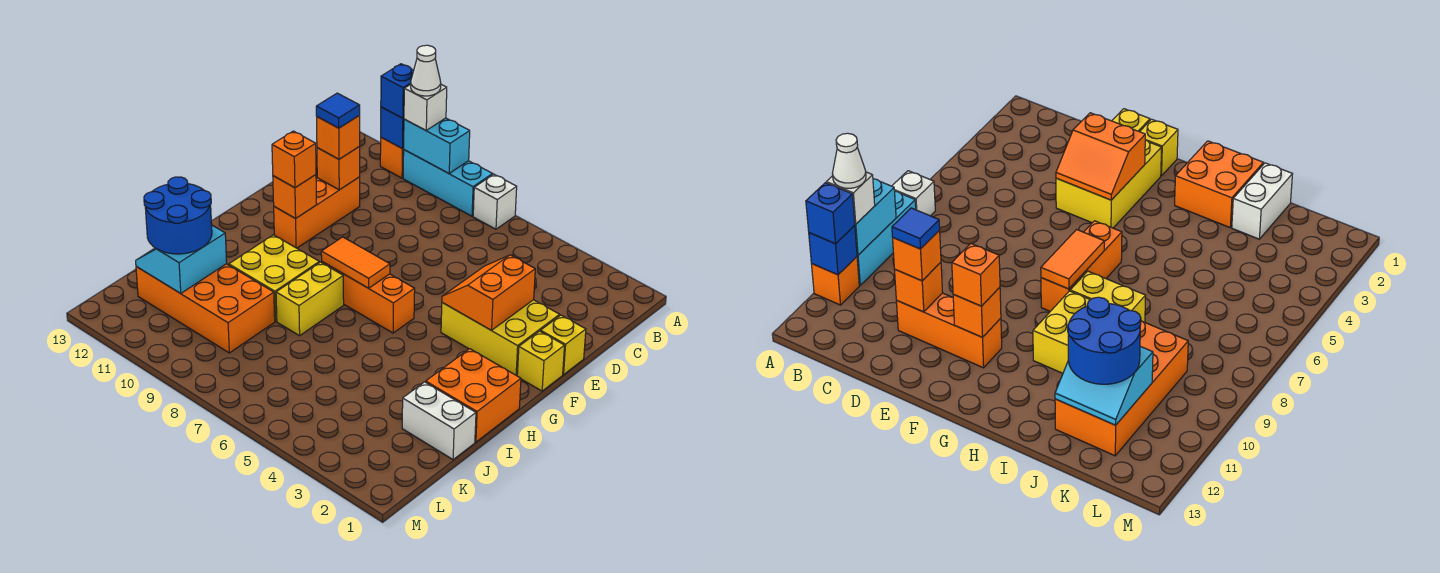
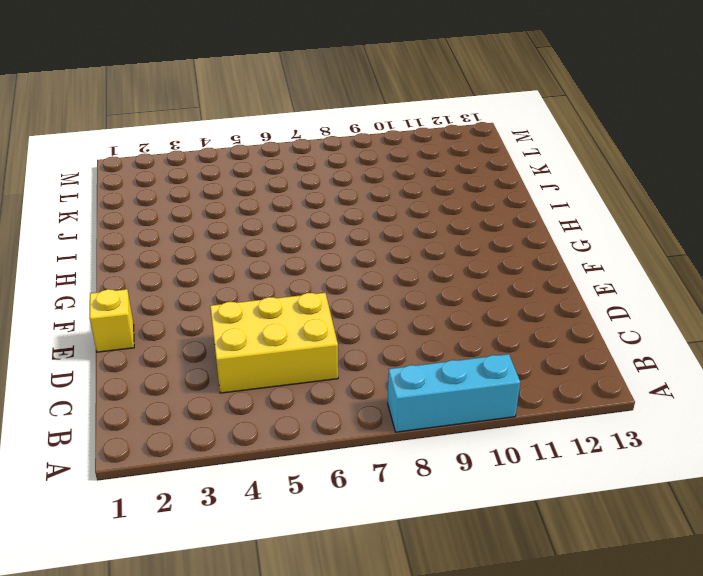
yellow 2x3 brick [210,293,338,393] -> yellow 2x3 brick moved to [441,300,560,376]
none -> white 1x1 brick [473,174,517,229]
none -> orange 1x1 brick [380,138,404,178]
none -> orange 1x3 brick [274,177,360,248]

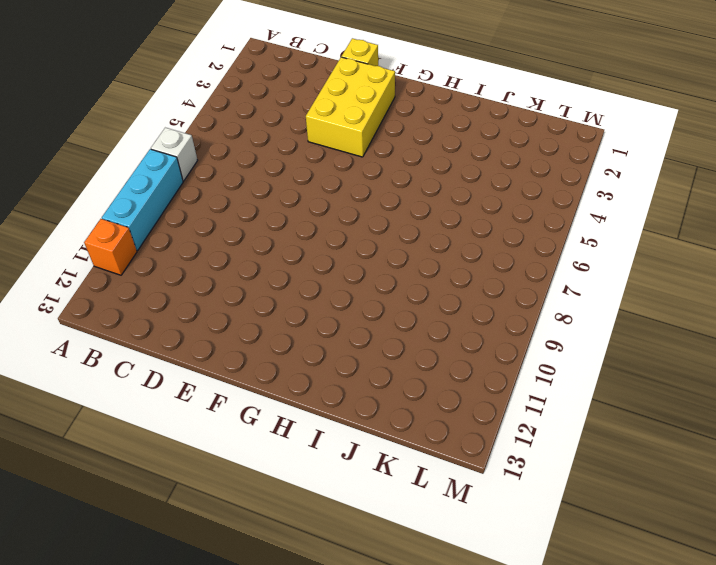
none -> orange 1x3 brick [274,177,360,248]
none -> yellow 1x1 brick [517,331,565,391]
none -> orange 1x3 brick [322,262,415,333]

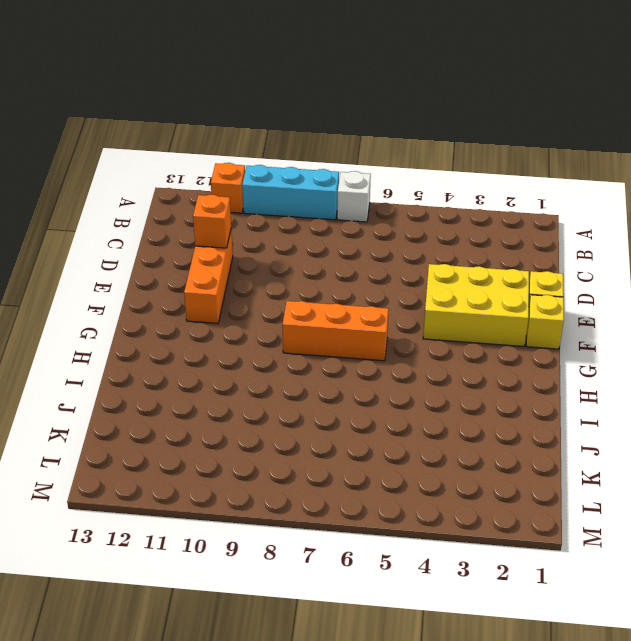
none -> orange 2x2 brick [426,349,521,442]
none -> yellow 1x2 brick [276,262,344,336]
none -> yellow 2x2 brick [229,235,319,321]

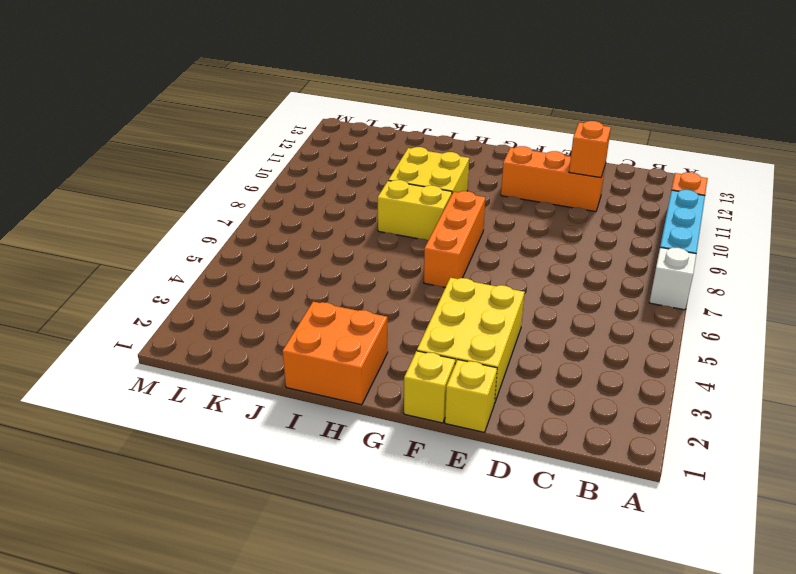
none -> white 1x2 brick [402,382,476,460]
none -> orange 2x4 brick [136,264,275,353]
none -> cyan 1x2 brick [404,118,470,173]

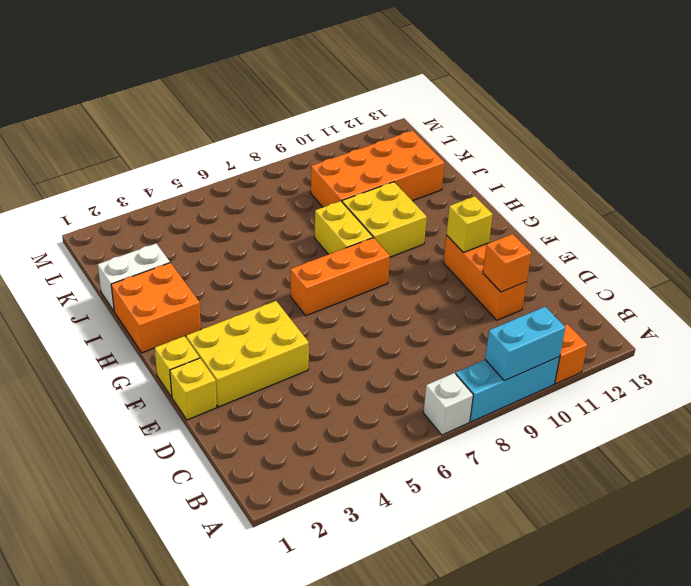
yellow 1x1 brick [446,196,493,253] -> orange 1x1 brick [273,175,317,218]
none -> blue 1x1 brick [381,107,404,149]
none -> orange 2x2 slope [442,255,535,330]
none -> orange 1x2 tile [321,237,390,288]

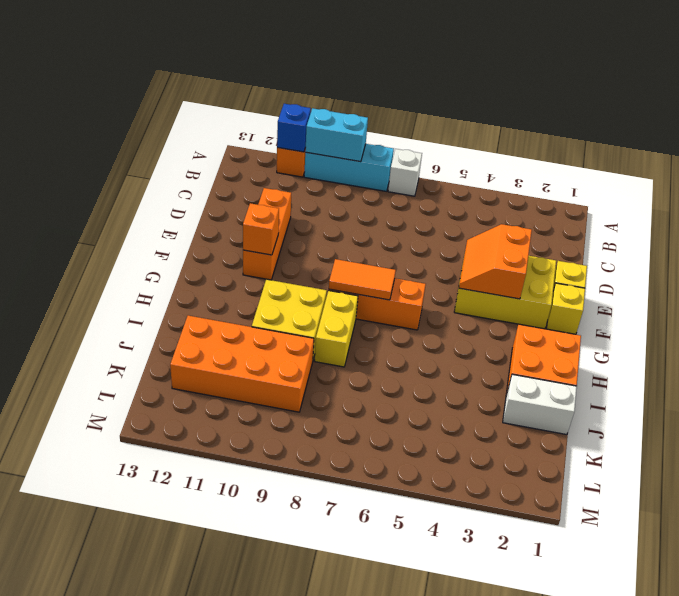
none -> orange 1x1 brick [317,146,360,190]
none -> cyan 2x2 slope [136,225,227,293]
none -> white 1x1 brick [404,84,447,130]

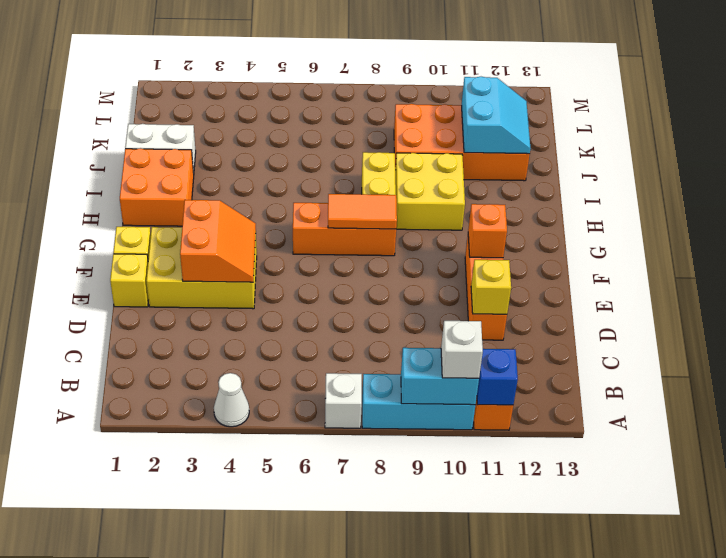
white 1x1 cone [214,373,249,427] -> white 1x1 cone moved to [411,45,441,96]
yellow 1x1 brick [471,260,511,314] -> orange 1x1 brick [317,146,360,190]
none -> blue 1x1 brick [381,64,414,118]
none -> orange 1x1 brick [317,116,360,159]
none -> orange 1x1 brick [272,131,316,188]

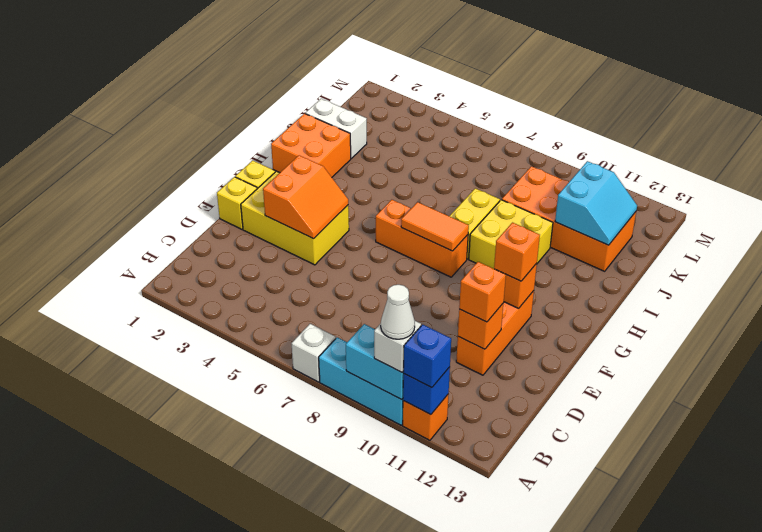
none -> blue 2x2 round brick [144,177,212,254]
none -> blue 1x1 tile [316,93,360,128]

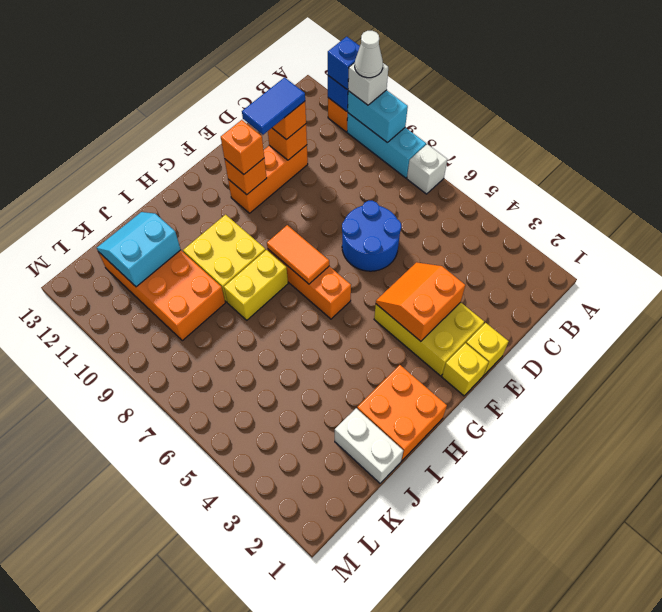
blue 2x2 round brick [342,201,401,271] -> blue 2x2 round brick moved to [144,177,212,254]
blue 1x2 tile [242,78,305,135] -> blue 1x1 tile [316,93,360,128]

